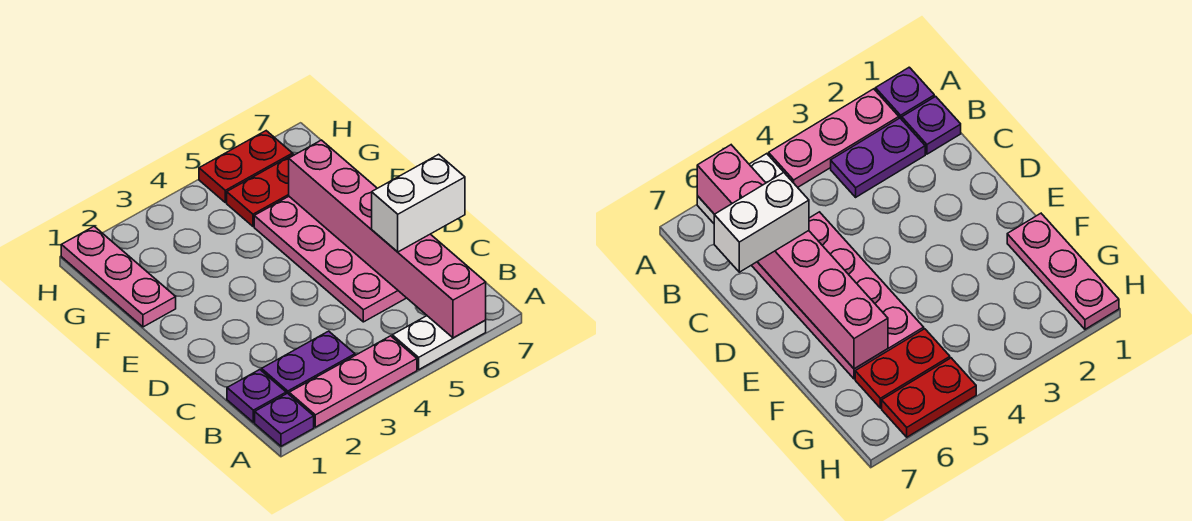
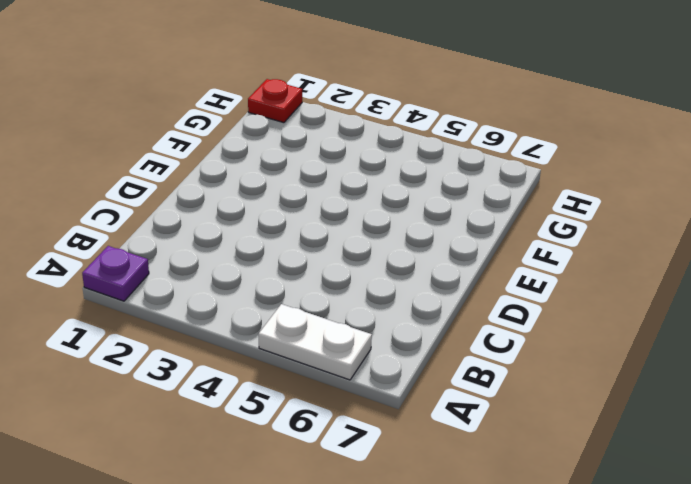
red 1x1 plate [248,79,302,123] -> pink 1x3 plate [61,226,176,327]
none -> pink 1x3 plate [289,336,417,427]
none -> purple 1x1 plate [227,370,286,422]

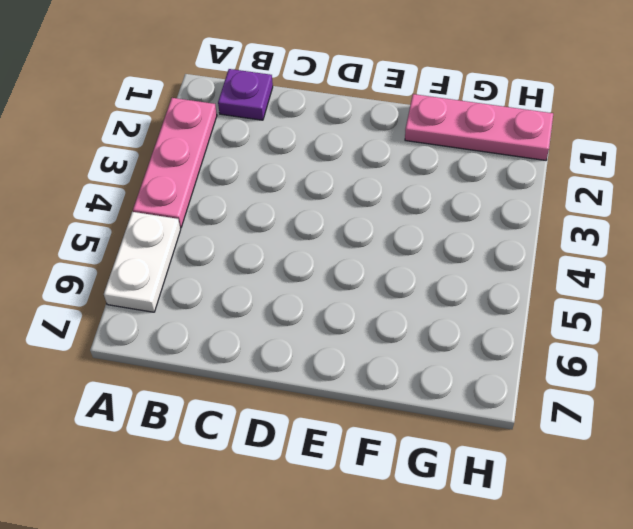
none -> purple 1x1 plate [255,393,314,446]
none -> purple 1x2 plate [262,331,355,394]

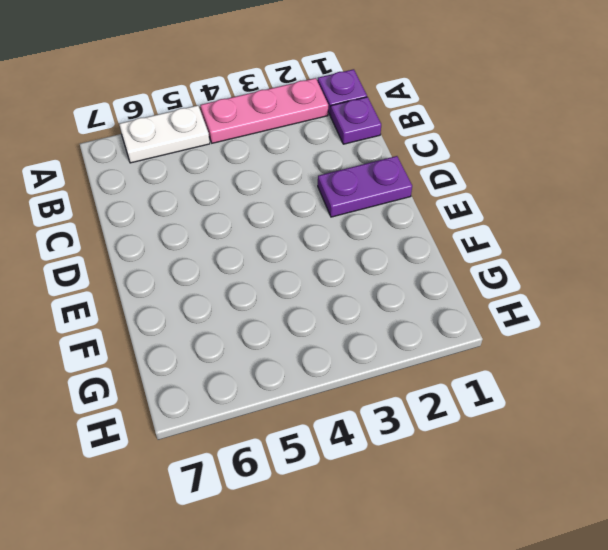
purple 1x2 plate [318,156,412,217] -> purple 1x2 plate moved to [262,331,355,394]
none -> pink 2x4 plate [254,196,406,322]
none -> pink 1x3 plate [61,226,176,327]

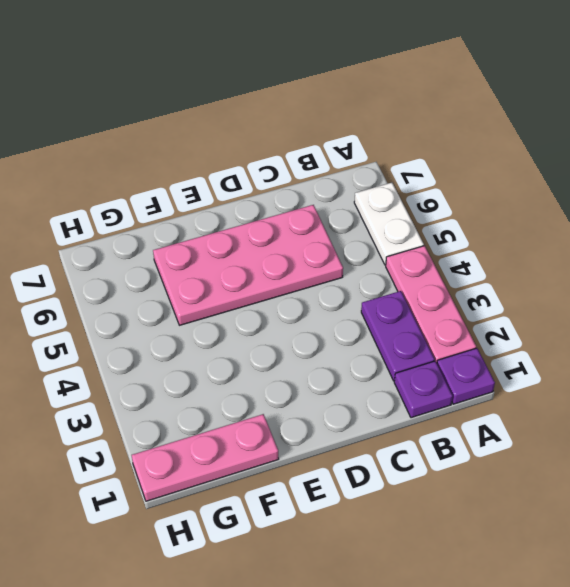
none -> red 1x2 plate [227,154,294,226]
none -> red 1x2 plate [199,131,293,203]

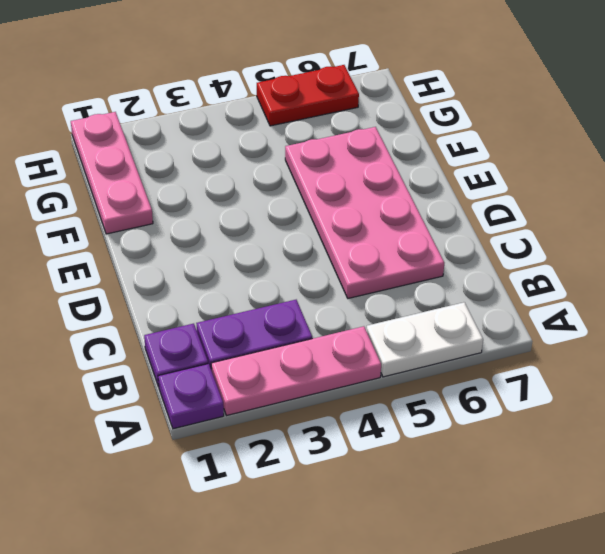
none -> red 1x2 plate [227,154,294,226]
none -> pink 1x6 brick [289,140,486,338]

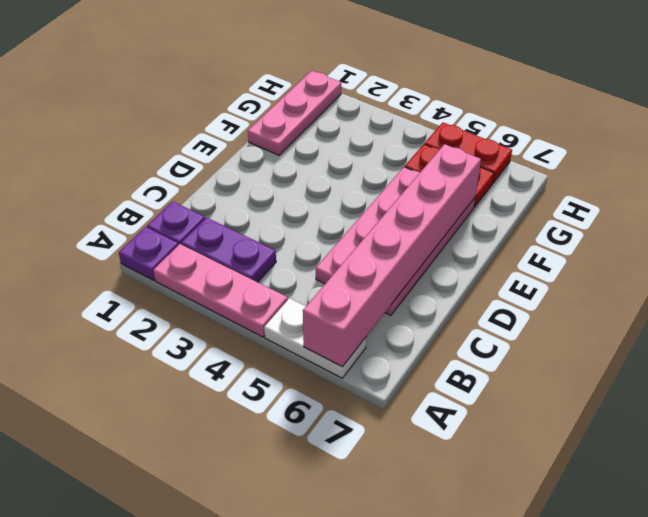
none -> white 1x2 brick [372,154,465,252]

